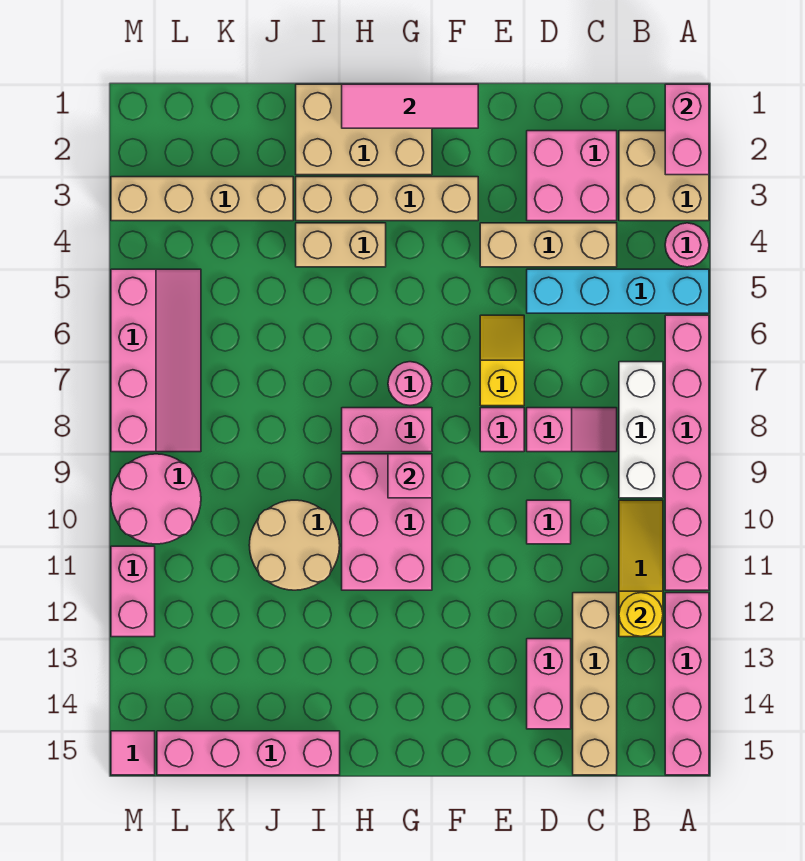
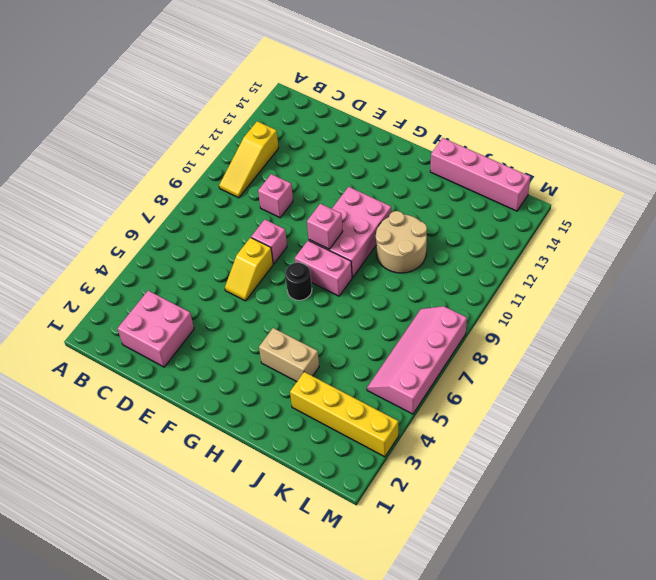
black 1x1 round brick [285,263,312,300] -> pink 1x1 round brick [388,362,432,405]
yellow 1x4 brick [290,372,399,457] -> tan 1x4 brick [111,177,293,221]
none -> tan 2x2 brick [619,131,709,221]
none -> pink 1x1 round brick [665,223,709,267]
none -> cyan 1x4 brick [527,269,709,313]
none -> pink 1x6 brick [665,315,709,590]

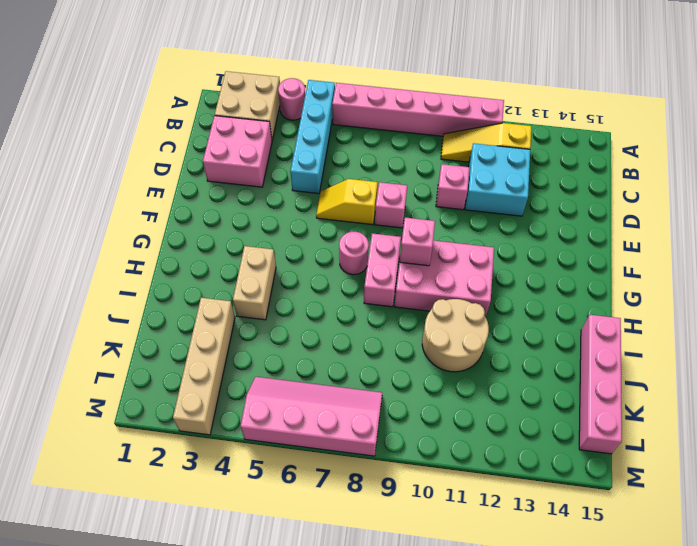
cyan 2x2 brick [465,143,530,216] -> tan 1x4 brick [573,593,617,775]
none -> pink 1x4 brick [665,593,709,775]
none -> white 1x3 brick [619,362,663,498]
none -> tan 1x3 brick [480,223,617,267]
none -> pink 1x2 slope [527,408,617,452]

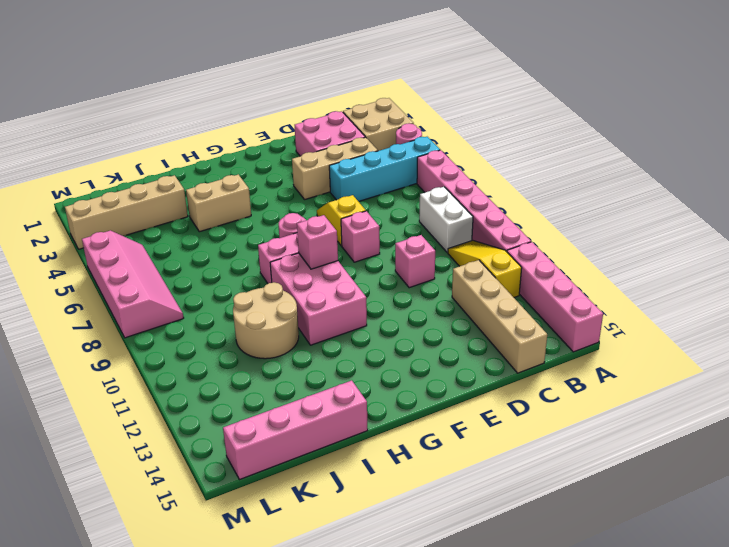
white 1x2 brick [419,187,473,253] -> white 1x3 brick [619,362,663,498]
none -> pink 1x2 slope [527,408,617,452]
none -> pink 1x2 brick [527,639,571,729]
none -> tan 1x4 brick [296,177,478,221]
none -> tan 2x3 brick [296,84,432,175]

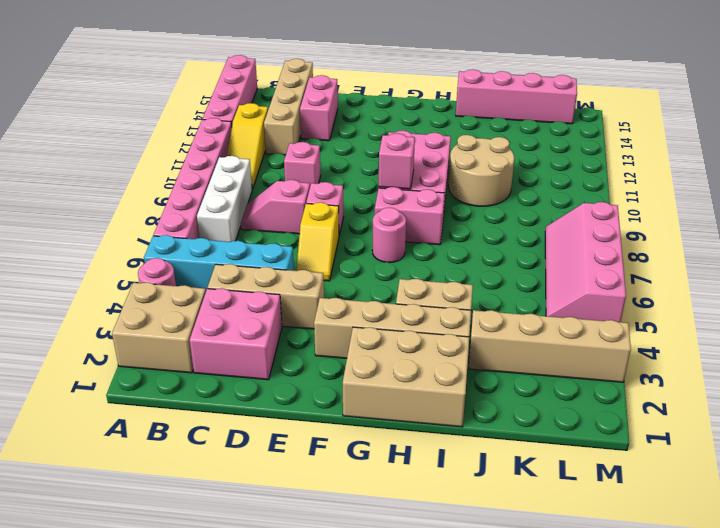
none -> pink 2x2 round brick [111,454,201,544]
none -> pink 1x2 brick [111,546,155,637]
none -> pink 1x1 tile [111,731,155,775]
none -> pink 1x2 brick [665,84,709,175]

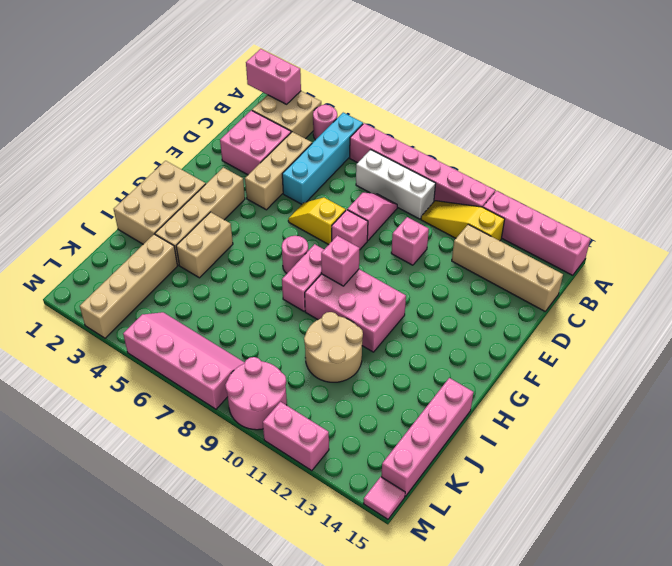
none -> pink 1x2 brick [527,639,571,729]
none -> yellow 1x1 round brick [619,593,663,637]
none -> pink 1x3 tile [342,84,478,128]

